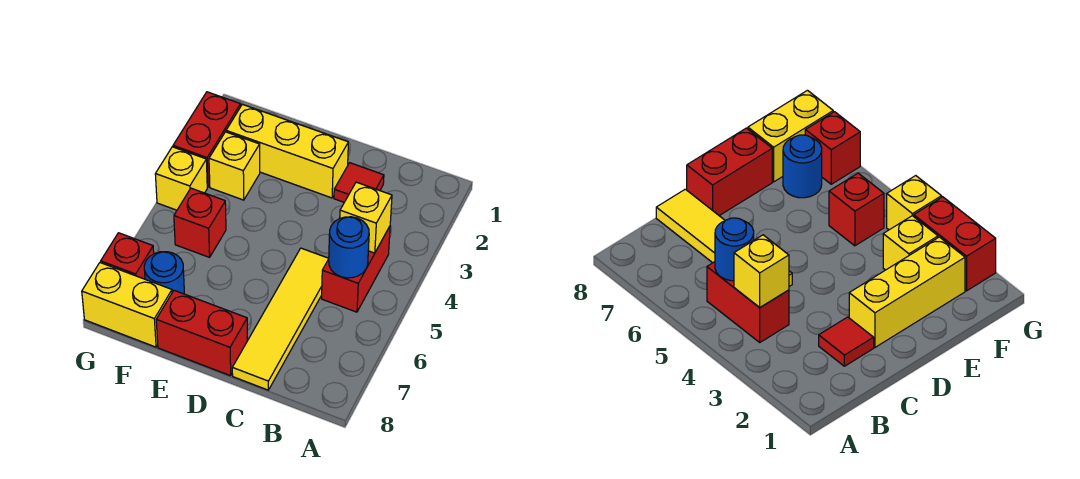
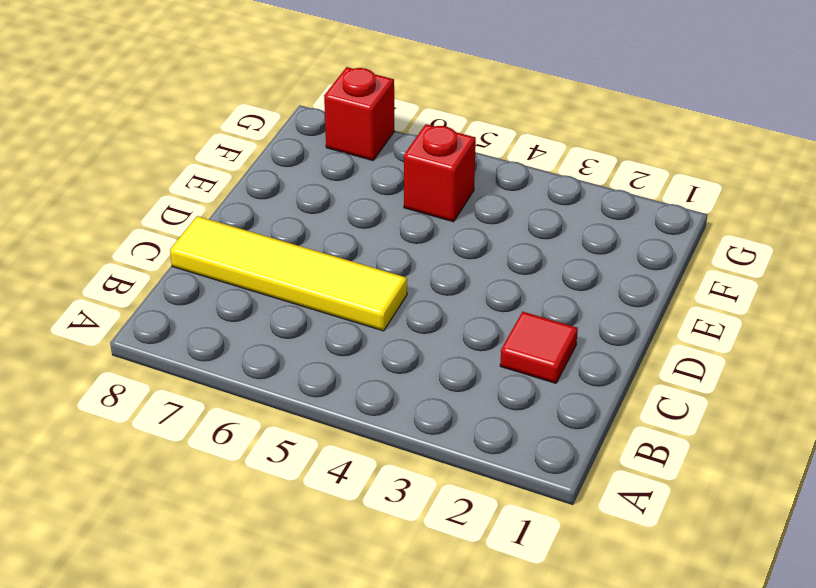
none -> red 1x2 brick [322,226,390,312]
none -> yellow 1x3 brick [226,104,348,198]
none -> red 1x2 brick [156,290,247,376]

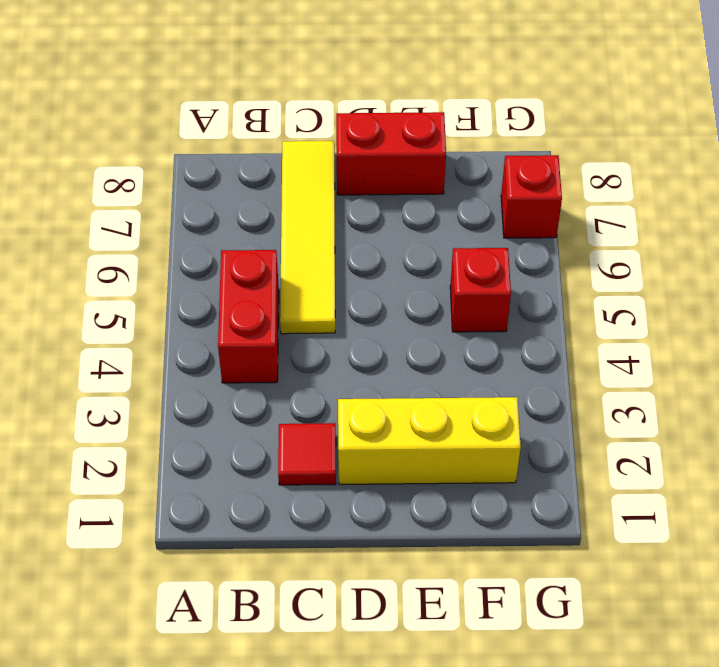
none -> yellow 1x1 brick [209,132,260,200]
none -> blue 1x1 round brick [144,252,184,294]
none -> yellow 1x2 brick [82,263,172,347]

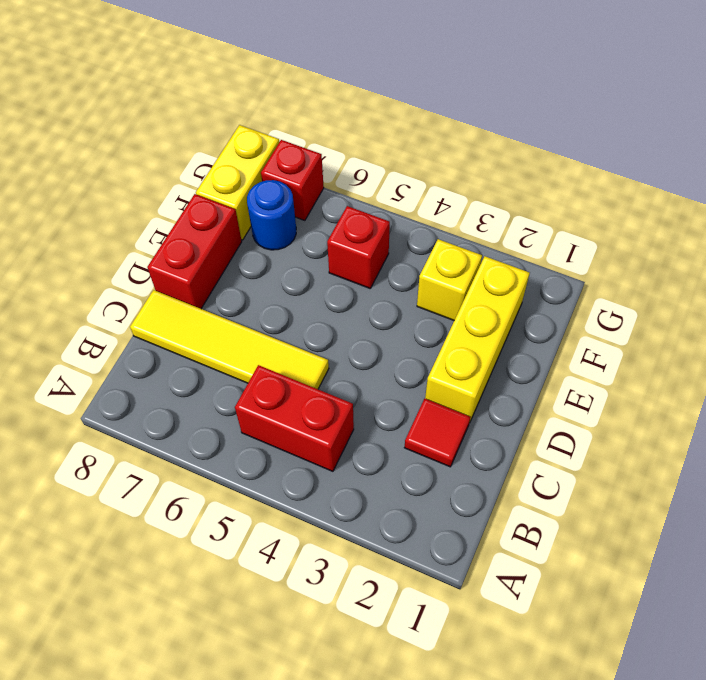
none -> red 1x2 brick [173,92,241,187]
none -> yellow 1x1 brick [155,147,207,210]
none -> yellow 1x1 brick [340,182,392,253]

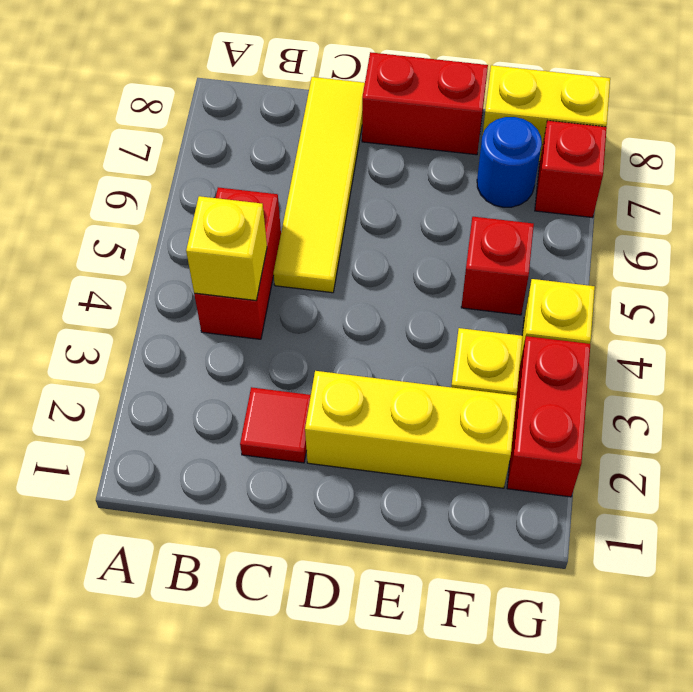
none -> blue 1x1 round brick [329,217,369,278]

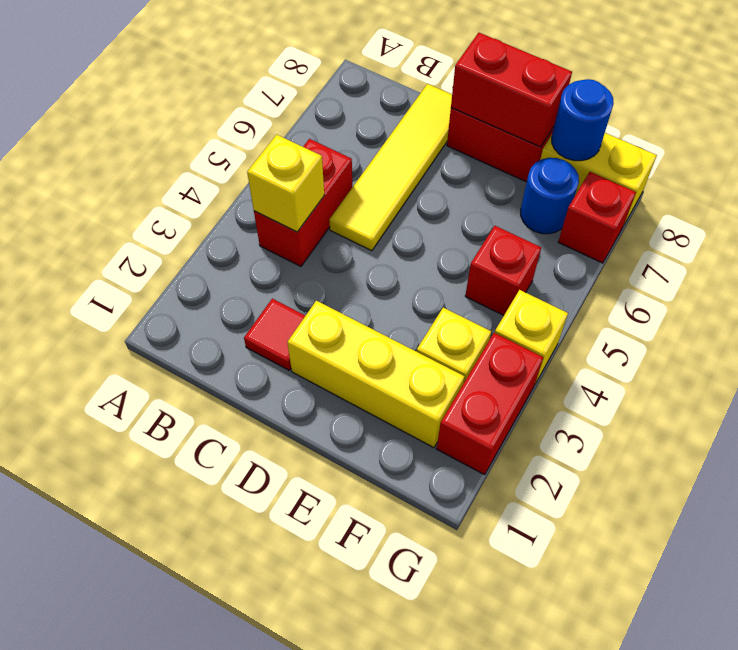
red 1x2 brick [451,33,572,147] -> none
blue 1x1 round brick [552,79,614,161] -> blue 1x1 round brick moved to [329,217,369,278]

